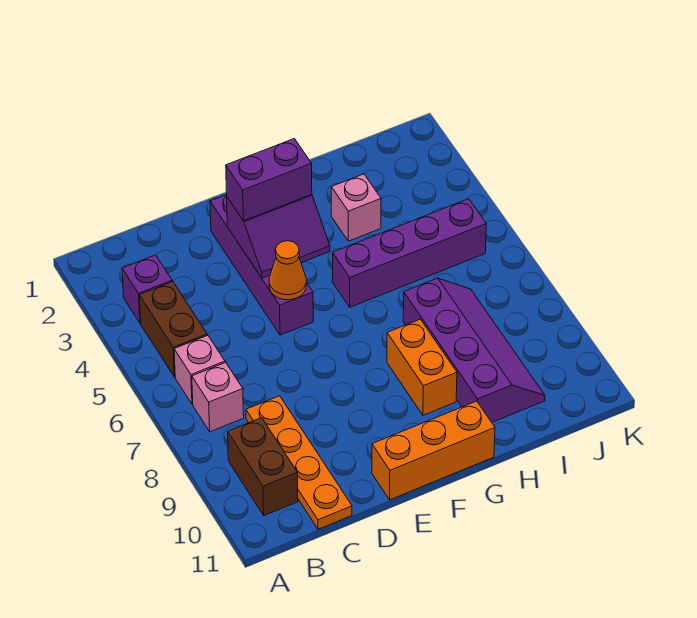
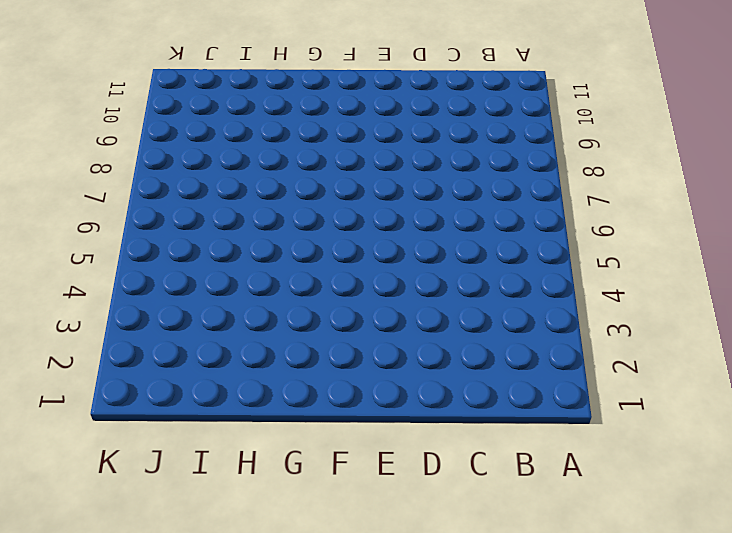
none -> purple 1x1 brick [122,255,172,323]
none -> brown 1x2 brick [139,282,207,377]
none -> pink 1x1 brick [174,335,225,404]

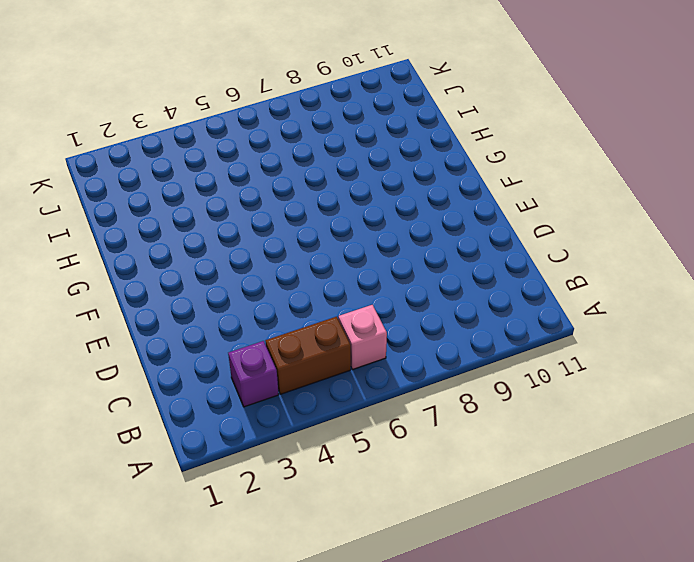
none -> pink 1x1 brick [192,363,244,432]
none -> brown 1x2 brick [228,418,298,516]
none -> orange 1x4 plate [246,396,352,529]

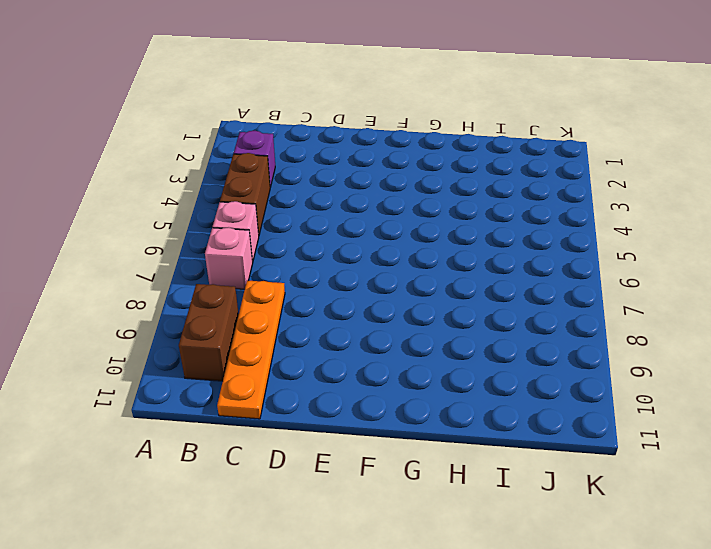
none -> purple 1x4 brick [210,195,313,335]
none -> orange 1x3 brick [372,401,495,500]
none -> purple 1x4 brick [333,199,486,307]

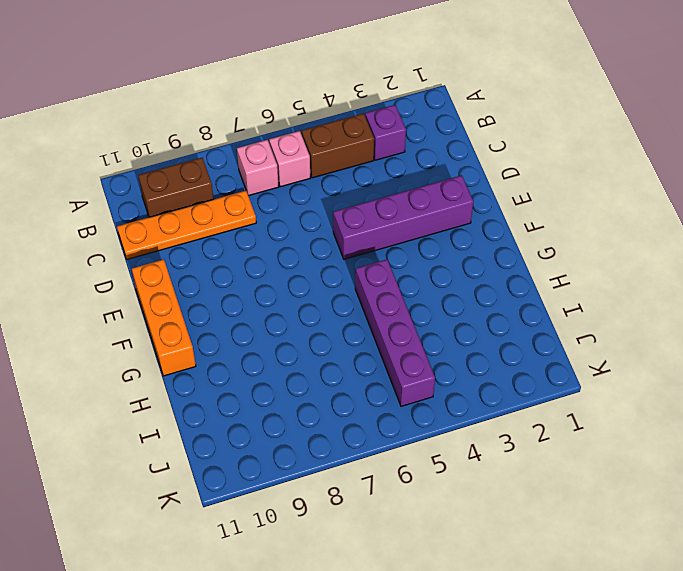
none -> orange 1x2 brick [387,319,457,415]
none -> pink 1x1 brick [331,174,381,241]
none -> purple 2x4 slope [403,278,545,422]

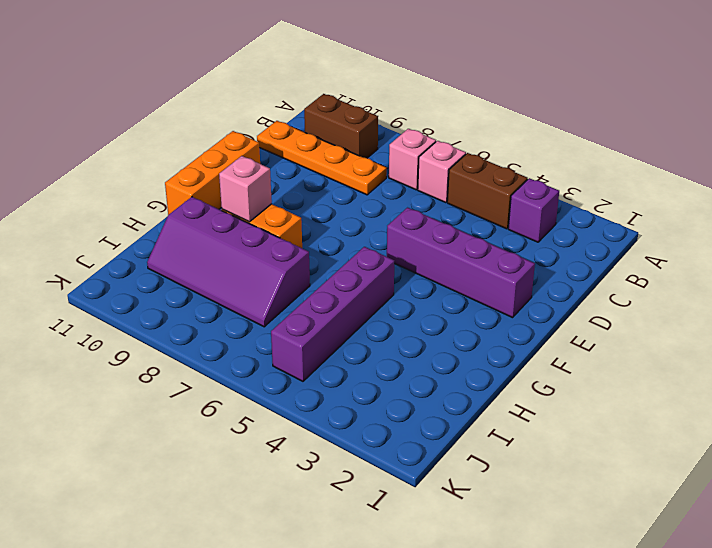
pink 1x1 brick [219,156,272,222] -> pink 1x1 brick moved to [331,174,381,241]
none -> purple 2x2 slope [227,194,330,278]
none -> orange 1x1 cone [269,241,306,300]
none -> purple 1x2 brick [226,139,312,221]

